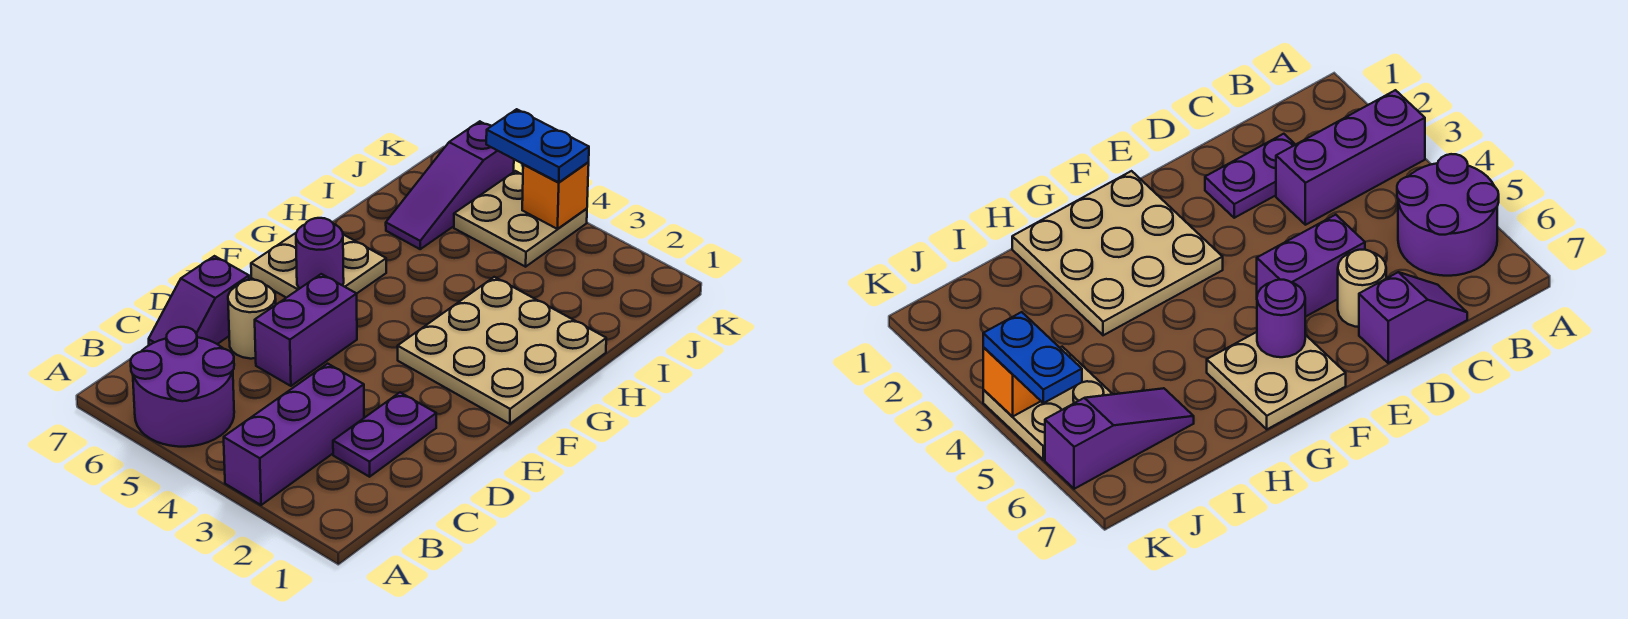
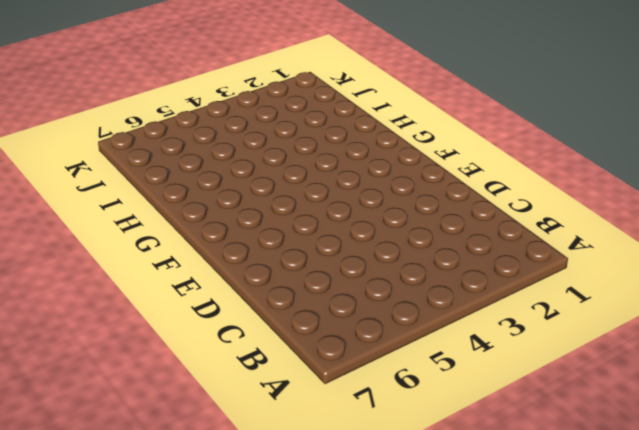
none -> purple 1x3 brick [224,364,364,505]
none -> purple 2x2 round brick [131,327,234,447]
none -> purple 1x2 plate [333,392,436,477]

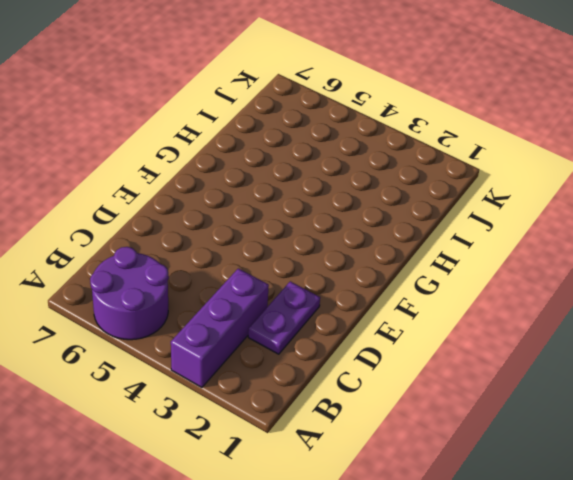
none -> purple 1x2 slope [149,256,249,345]
none -> purple 1x2 brick [255,274,357,386]
none -> tan 1x1 round brick [228,280,276,359]

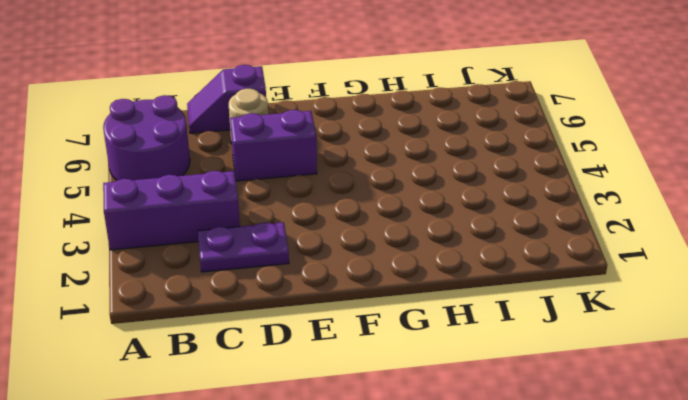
none -> tan 3x3 plate [398,277,606,424]
none -> tan 2x2 plate [251,233,386,298]
none -> purple 1x3 slope [386,121,514,249]

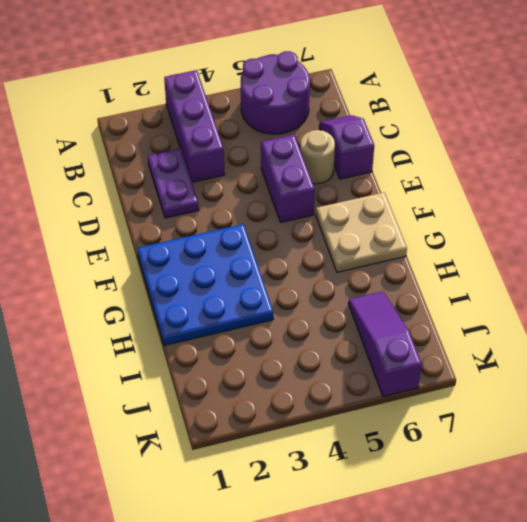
blue 3x3 plate [137,224,273,345] -> tan 3x3 plate [398,277,606,424]
none -> tan 2x2 plate [454,171,587,267]
none -> purple 1x1 round brick [296,218,344,289]
none -> orange 1x1 brick [522,162,589,229]

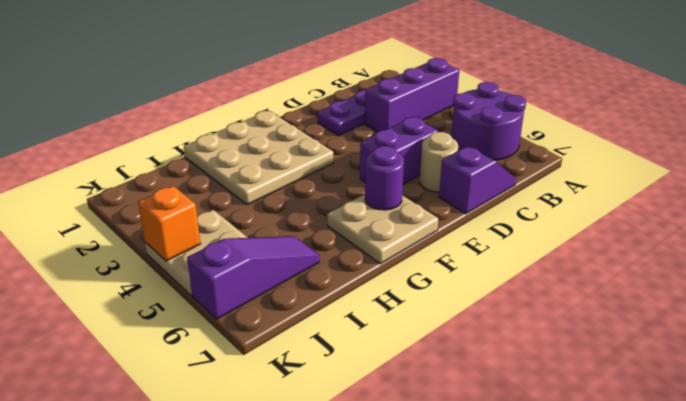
none -> blue 1x2 plate [486,109,589,183]

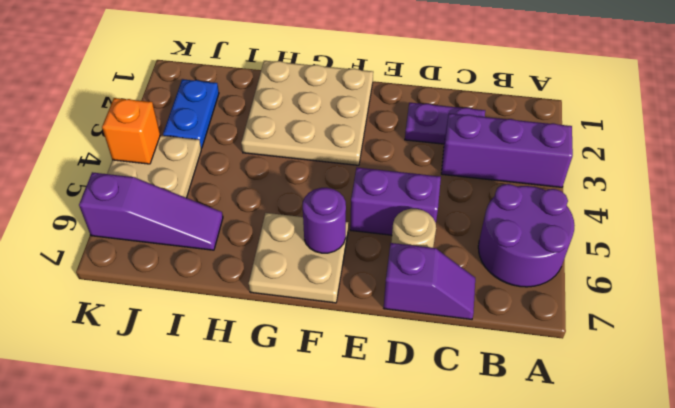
blue 1x2 plate [163,79,219,148] -> blue 1x2 plate moved to [486,109,589,183]

